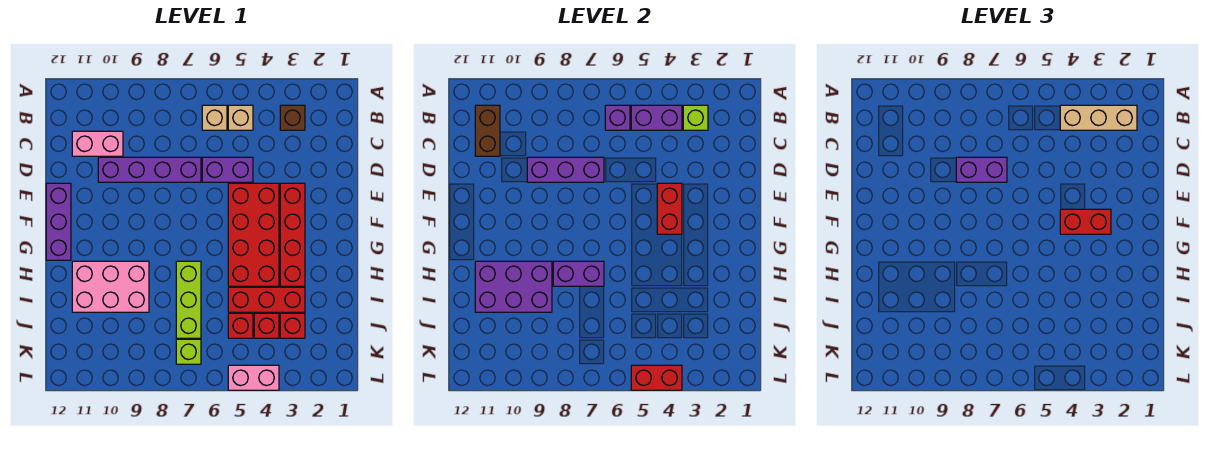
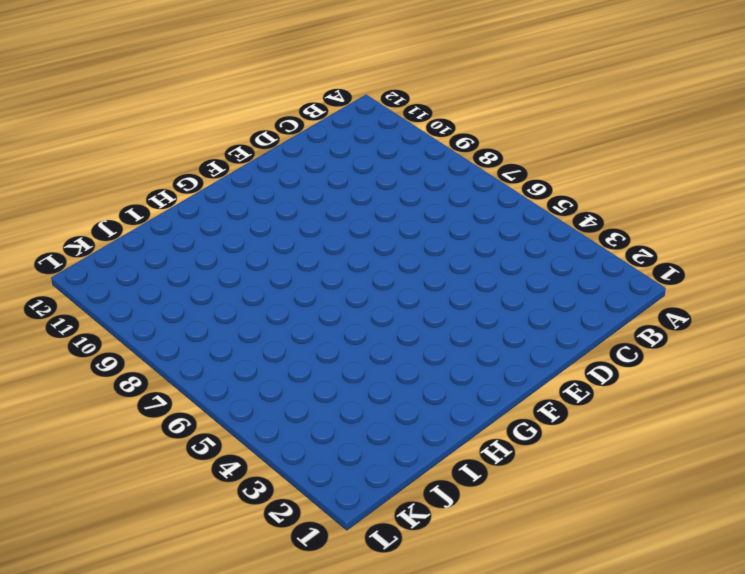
none -> brown 1x1 brick [280,105,305,130]
none -> tan 1x1 brick [228,105,253,130]
none -> tan 1x1 brick [202,105,227,130]

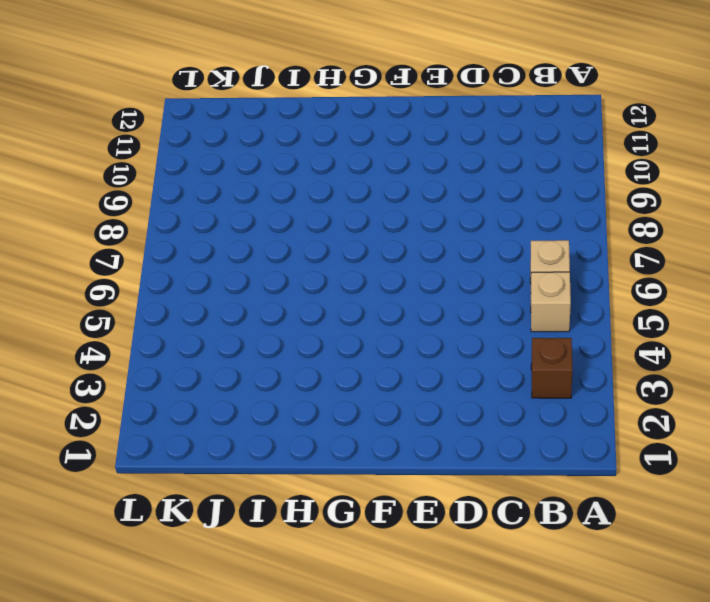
none -> pink 1x2 brick [72,131,123,156]
none -> purple 1x2 brick [202,157,253,182]
none -> purple 1x4 brick [98,157,201,182]

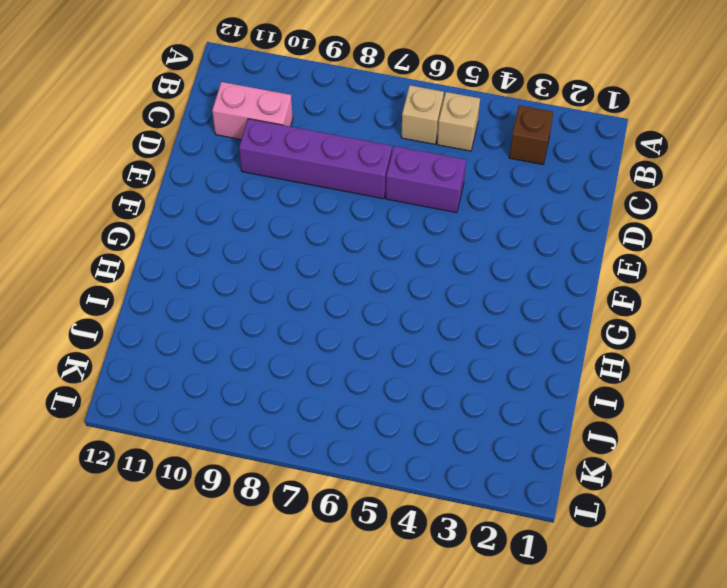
none -> red 1x4 brick [280,183,305,286]
none -> red 2x4 brick [228,183,279,286]
none -> purple 1x3 brick [46,183,71,260]

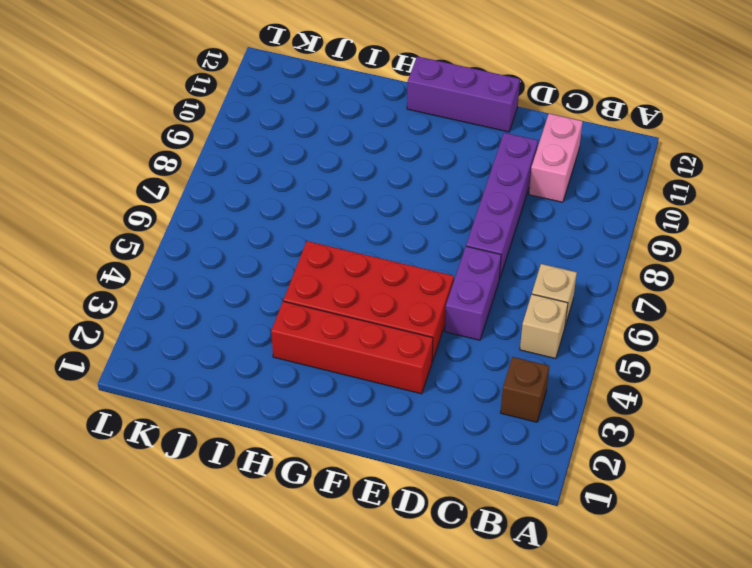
none -> lime 1x3 brick [176,261,201,338]
none -> pink 2x3 brick [72,261,149,312]
none -> red 1x3 brick [228,287,305,312]

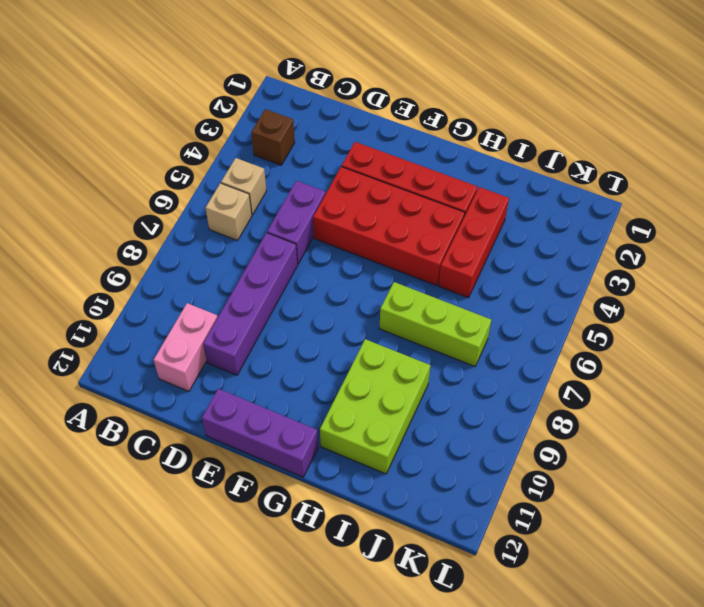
lime 2x3 brick [320,339,431,474] -> pink 2x3 brick [72,261,149,312]
none -> red 1x1 brick [280,313,305,338]
none -> red 1x1 brick [254,313,279,338]
none -> red 1x1 brick [228,313,253,338]

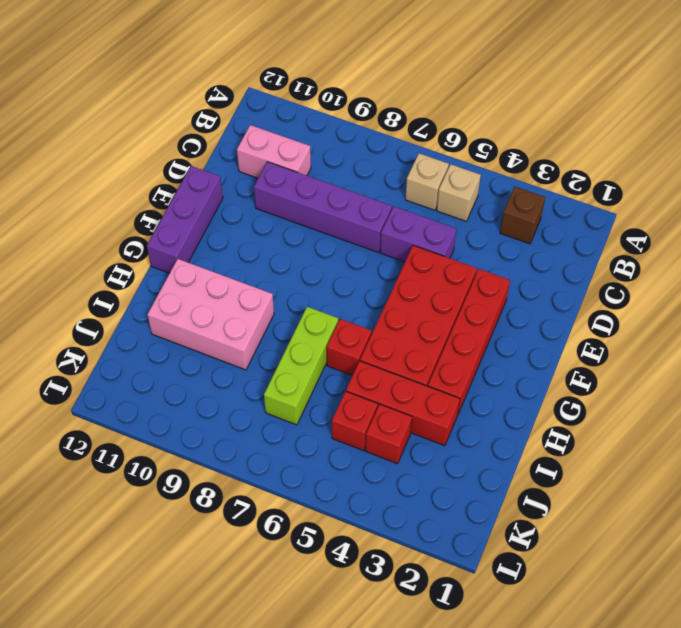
red 1x1 brick [327,319,372,376] -> red 1x1 brick moved to [280,313,305,338]
none -> lime 1x1 brick [176,339,201,364]
none -> pink 1x2 brick [228,365,279,390]
none -> lime 1x1 brick [683,105,708,130]

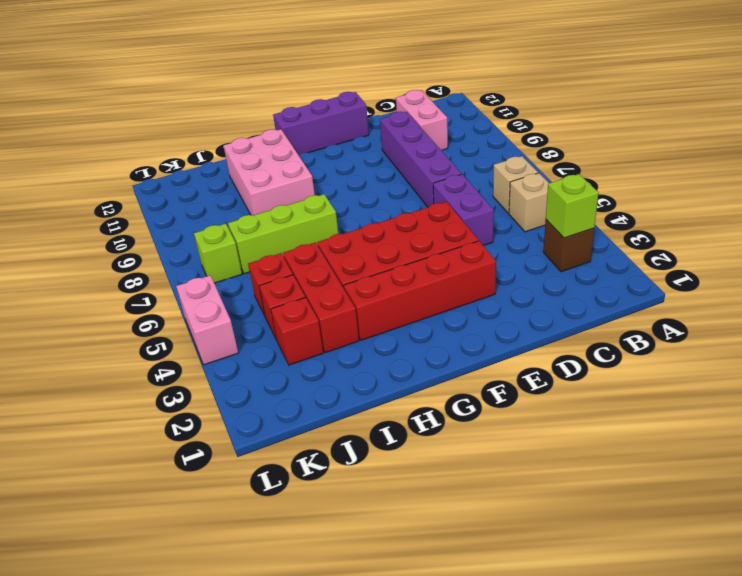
none -> purple 1x2 brick [631,105,682,130]
none -> purple 1x1 brick [605,105,630,130]
none -> brown 1x2 brick [475,105,500,156]

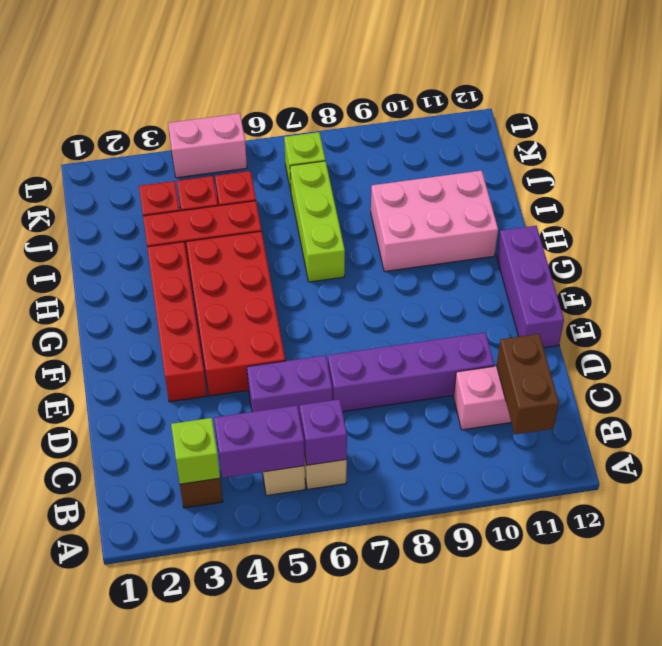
none -> purple 1x3 brick [527,157,604,182]
none -> red 1x2 brick [657,183,682,234]
none -> purple 1x2 brick [553,261,604,286]

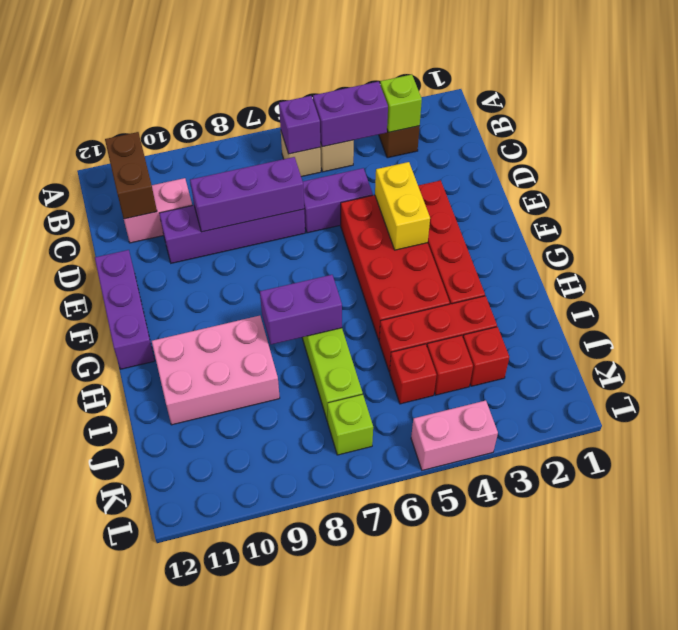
yellow 1x2 brick [375,162,430,250] -> red 1x2 brick [657,183,682,234]
none -> purple 2x3 brick [475,261,552,312]
none -> red 1x2 brick [631,365,682,390]
none -> tan 1x3 brick [1060,105,1137,130]

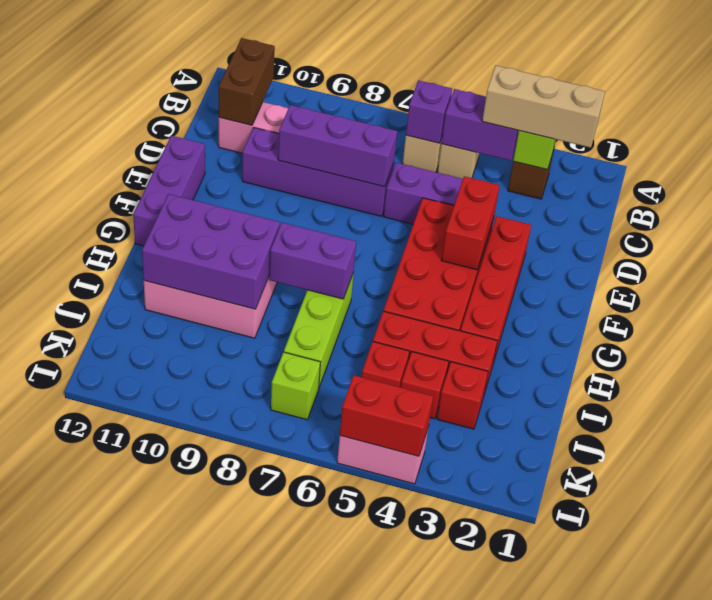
none -> purple 1x2 brick [956,157,1007,182]
none -> red 1x2 brick [1060,209,1111,234]

